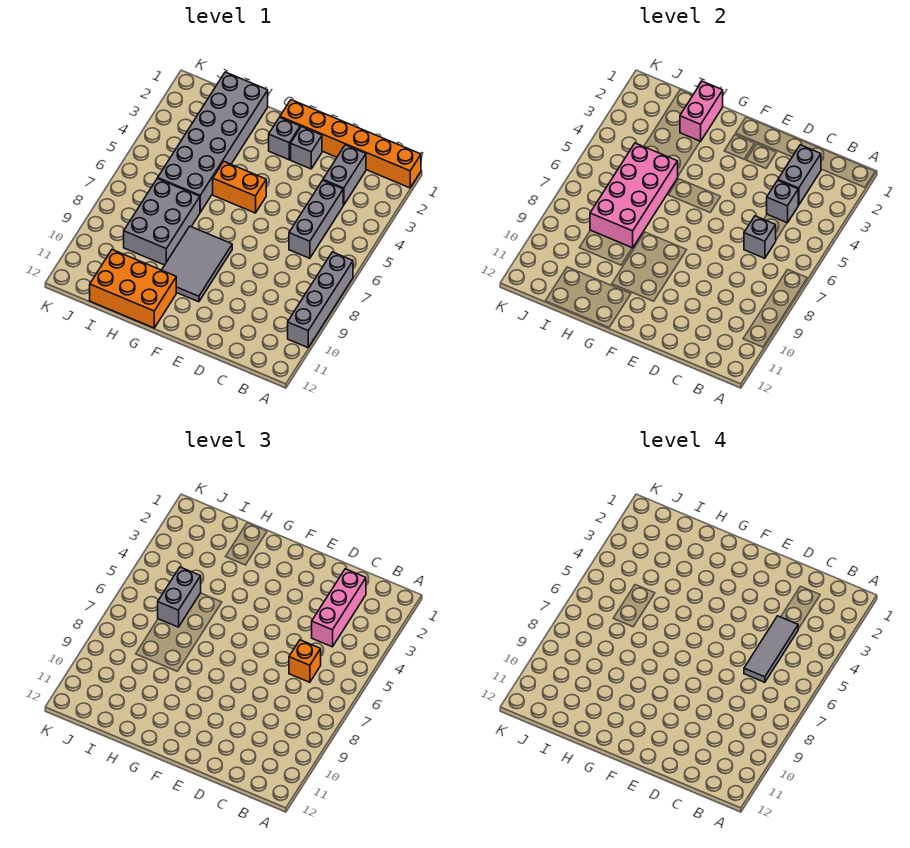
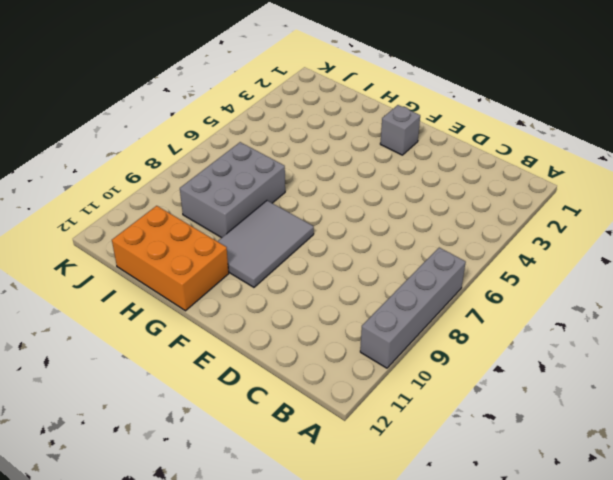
none -> orange 1x6 brick [280,100,421,188]
none -> grey 1x2 brick [323,145,366,205]
none -> grey 1x3 brick [289,180,343,258]

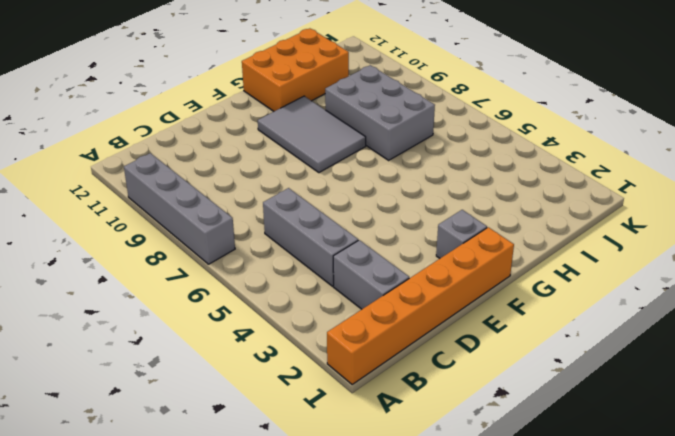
none -> grey 1x1 brick [291,127,322,169]
none -> orange 1x2 brick [213,162,266,213]
none -> grey 2x6 brick [158,72,268,212]

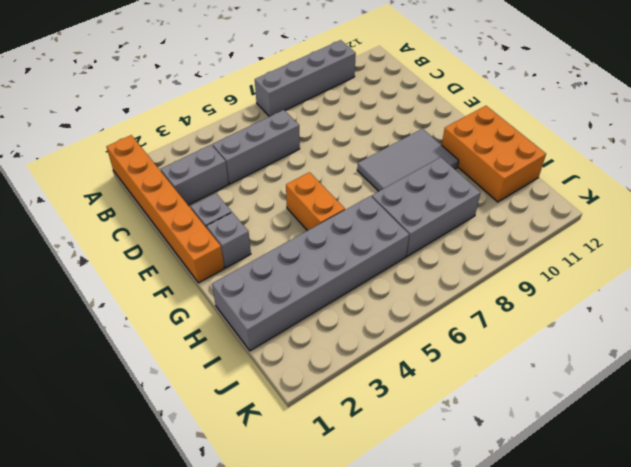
none -> grey 1x2 brick [778,145,821,205]
none -> grey 1x1 brick [767,180,798,223]
none -> grey 1x1 brick [744,216,776,258]

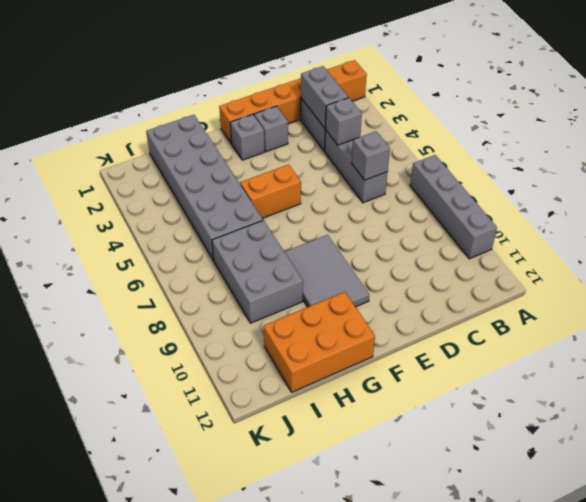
none -> pink 1x2 brick [680,81,723,141]
none -> pink 2x4 brick [590,143,678,248]
none -> pink 1x3 brick [312,569,366,647]

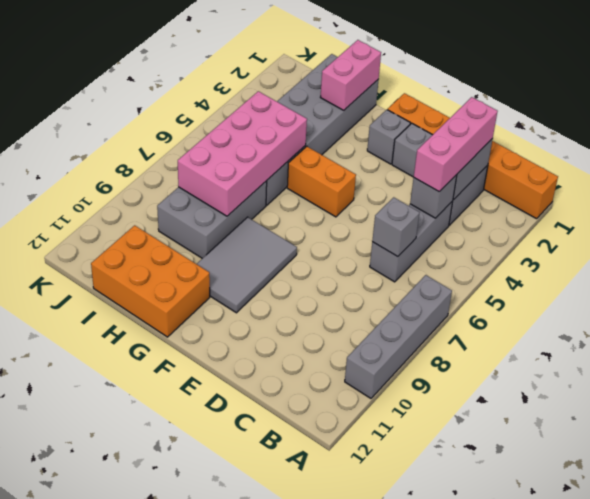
none -> orange 1x1 brick [289,640,321,682]
none -> grey 1x2 brick [158,567,201,627]
none -> grey 1x3 tile [744,616,798,682]

